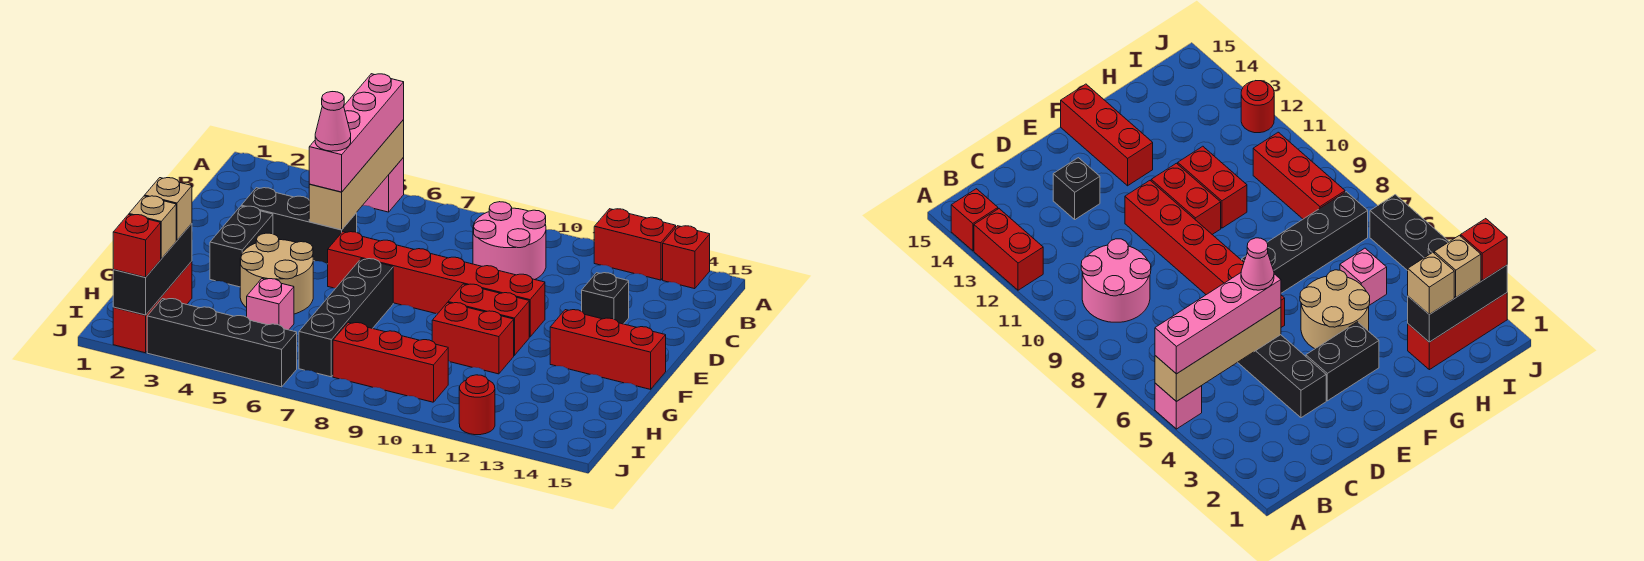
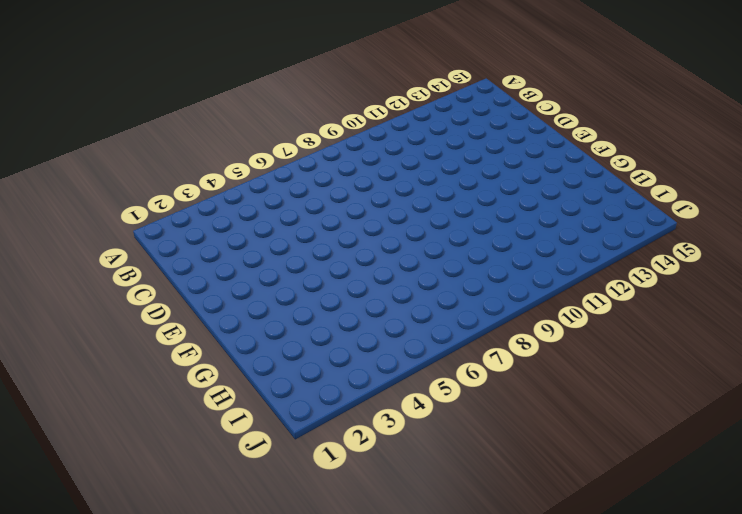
none -> pink 1x1 brick [362,158,404,212]
none -> red 1x2 brick [594,209,676,280]
none -> red 1x1 brick [663,226,710,289]

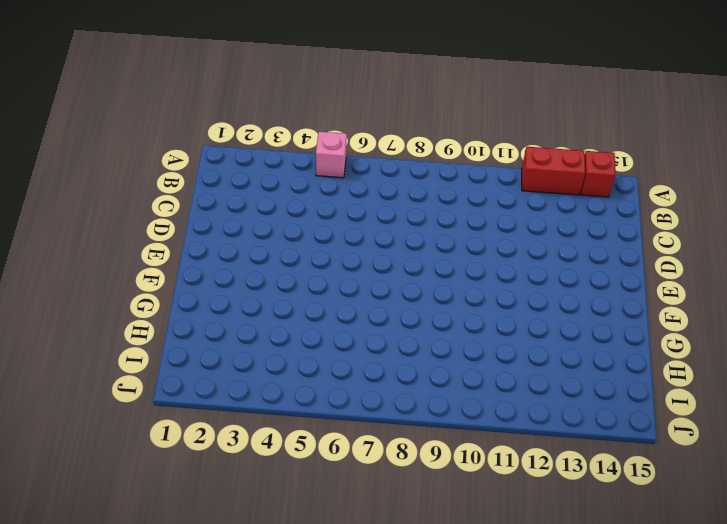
none -> pink 2x2 round brick [473,202,546,280]
none -> black 1x3 brick [241,188,357,264]
none -> black 1x1 brick [582,273,629,324]

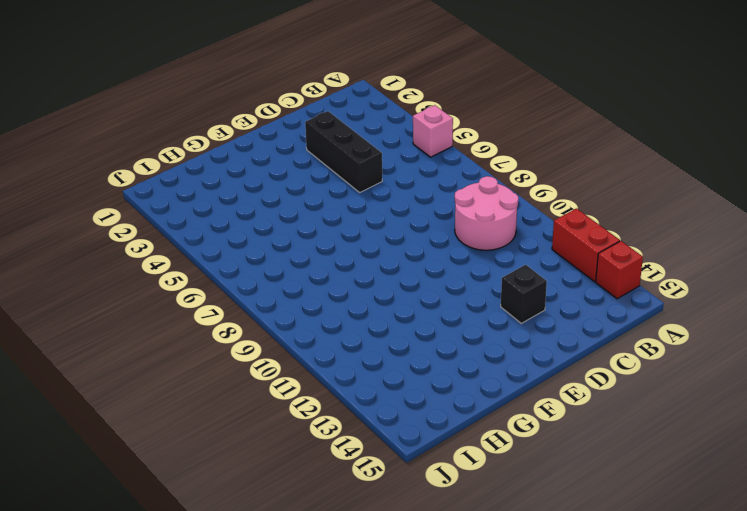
none -> black 1x2 brick [210,206,273,287]
none -> red 1x6 brick [328,232,545,337]
none -> tan 2x2 round brick [240,233,313,314]

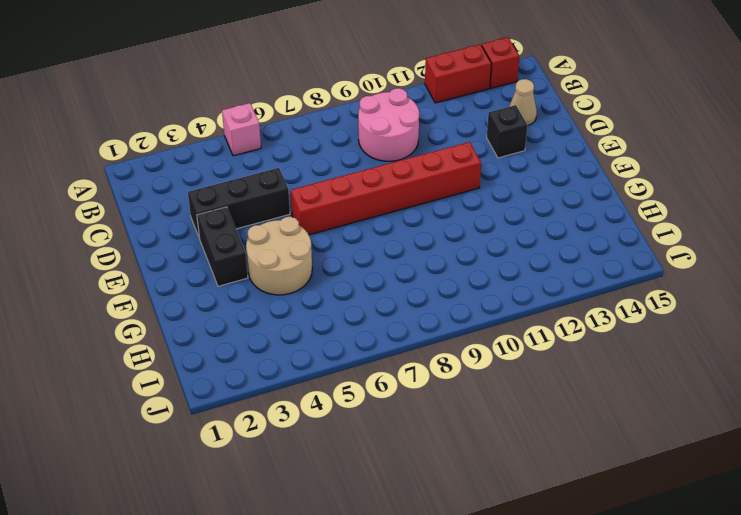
tan 1x1 cone [509,79,537,125] -> none
none -> black 1x4 brick [299,259,393,377]
none -> red 1x2 brick [448,284,529,355]
none -> red 1x3 brick [550,310,666,389]

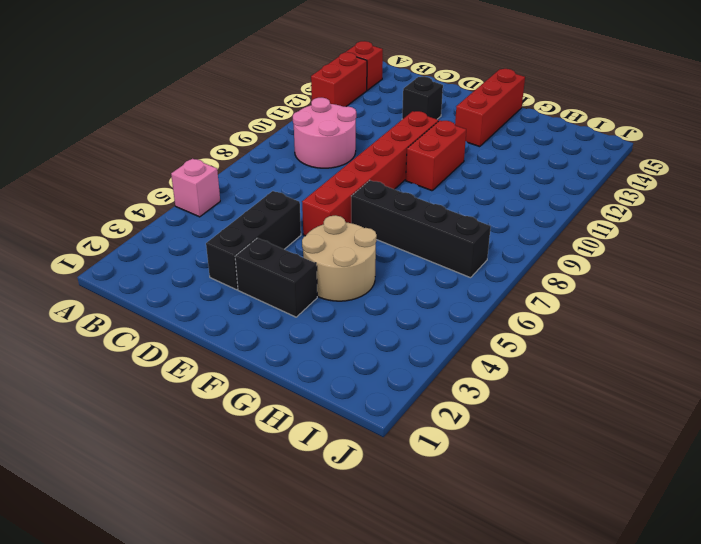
none -> red 1x2 brick [432,303,514,374]
none -> red 1x3 brick [113,261,192,353]
none -> pink 1x1 brick [247,279,294,330]

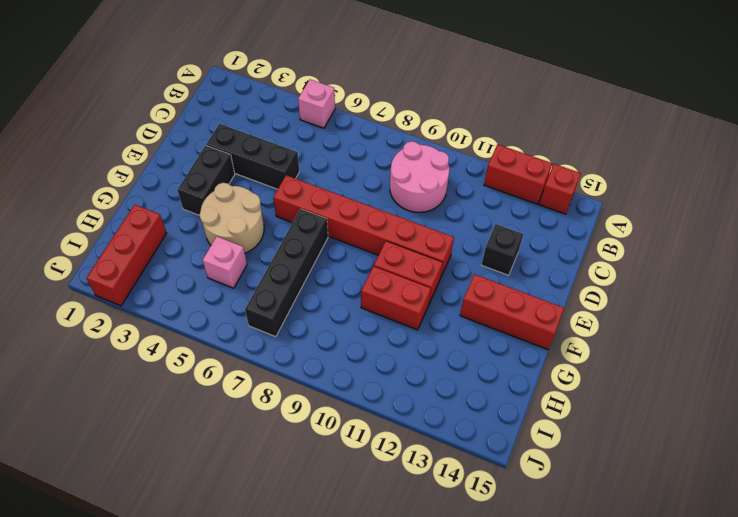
none -> red 1x3 brick [333,323,448,402]
none -> black 1x4 brick [147,299,297,387]
none -> red 1x1 round brick [459,375,495,435]

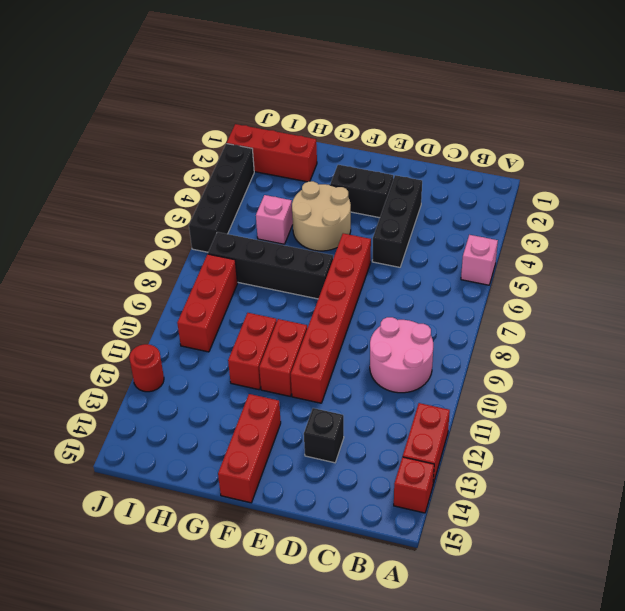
none -> tan 1x4 brick [309,120,404,230]
none -> black 1x3 brick [113,224,192,315]
none -> pink 1x4 brick [309,74,404,192]

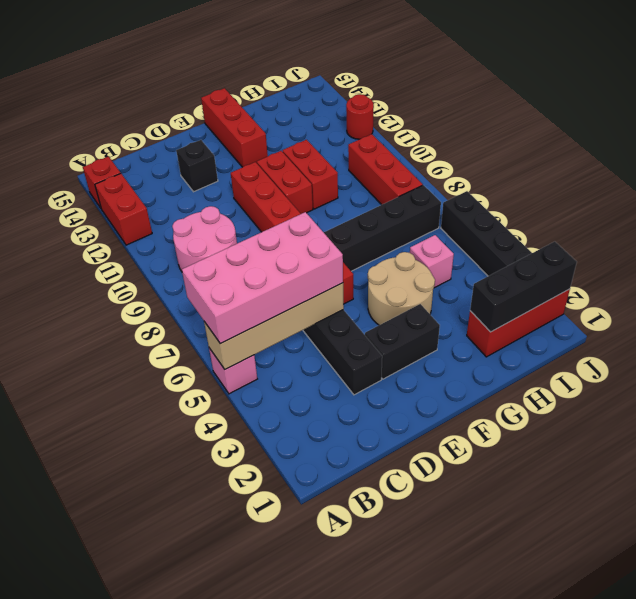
pink 2x4 brick [182,212,343,344] -> pink 1x4 brick [309,74,404,192]
none -> tan 1x1 brick [145,178,192,240]
none -> tan 1x1 brick [129,196,176,259]
none -> red 1x1 brick [113,215,161,277]

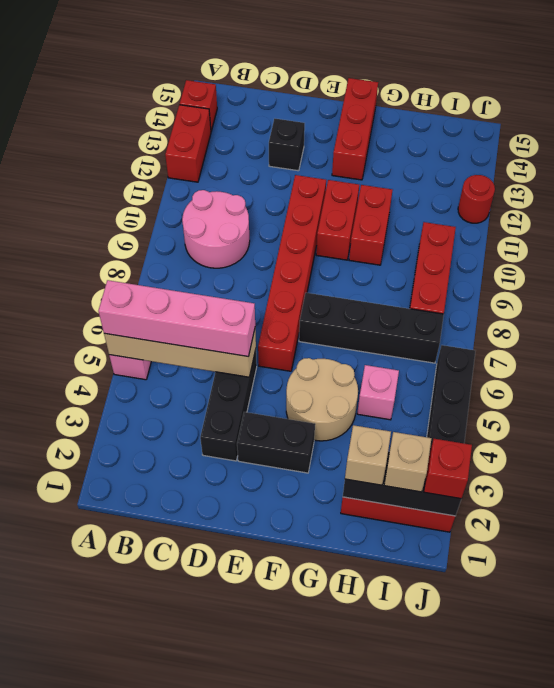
none -> pink 1x1 cone [315,92,351,151]

